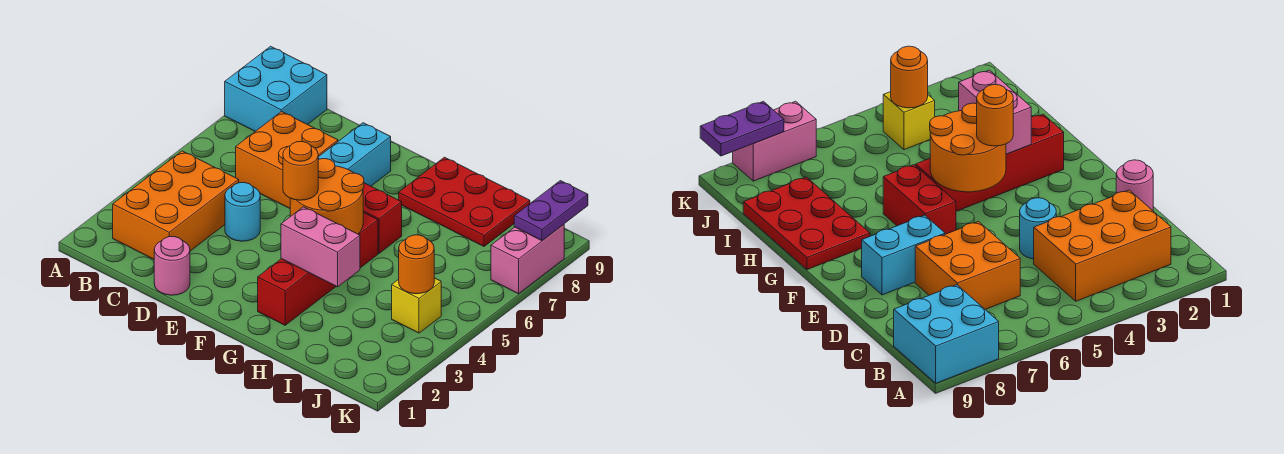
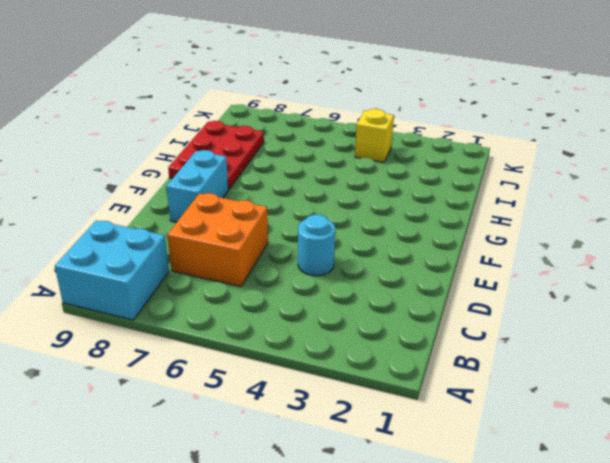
cyan 1x2 brick [167,150,228,222] -> cyan 1x2 brick turned to [318,123,391,186]
none -> orange 2x3 brick [113,151,239,259]
none -> pink 1x1 round brick [154,236,190,295]
none -> red 1x2 brick [363,183,402,253]

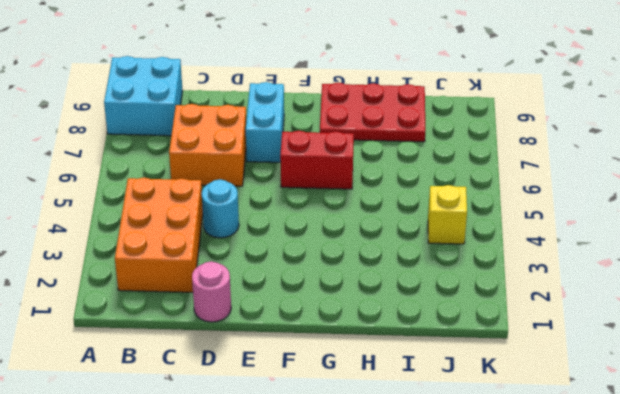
none -> red 1x4 brick [258,212,378,325]
none -> pink 1x2 brick [491,224,564,294]
none -> orange 2x2 round brick [290,159,364,234]

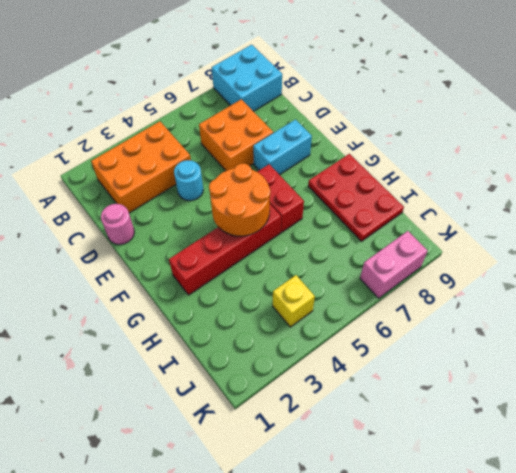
none -> pink 1x2 brick [281,207,360,287]
none -> orange 1x1 round brick [399,235,434,294]
none -> purple 1x2 plate [514,181,588,241]

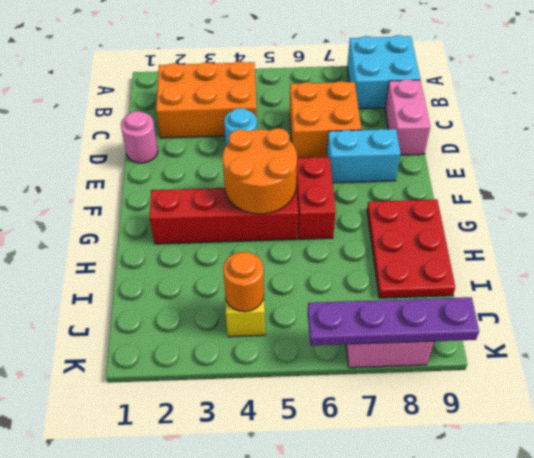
pink 1x2 brick [385,79,430,155] -> pink 1x2 brick moved to [281,207,360,287]
purple 1x4 plate [308,297,479,346] -> purple 1x2 plate [514,181,588,241]
none -> orange 1x1 round brick [283,142,318,200]

